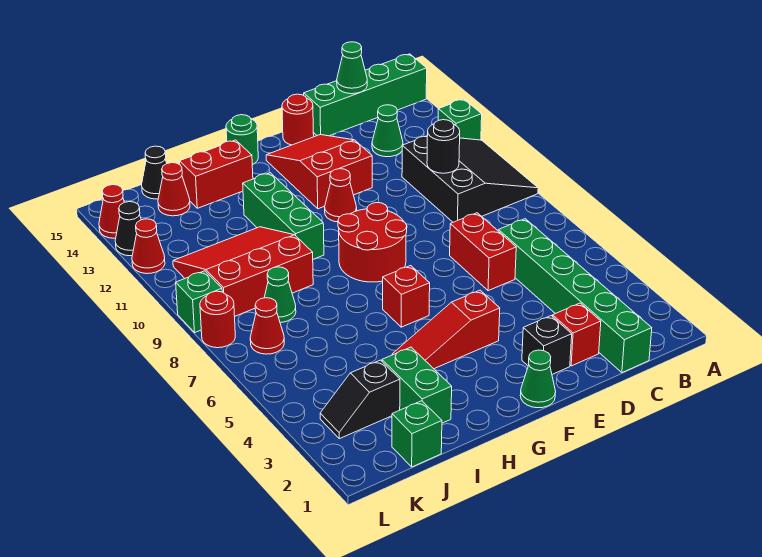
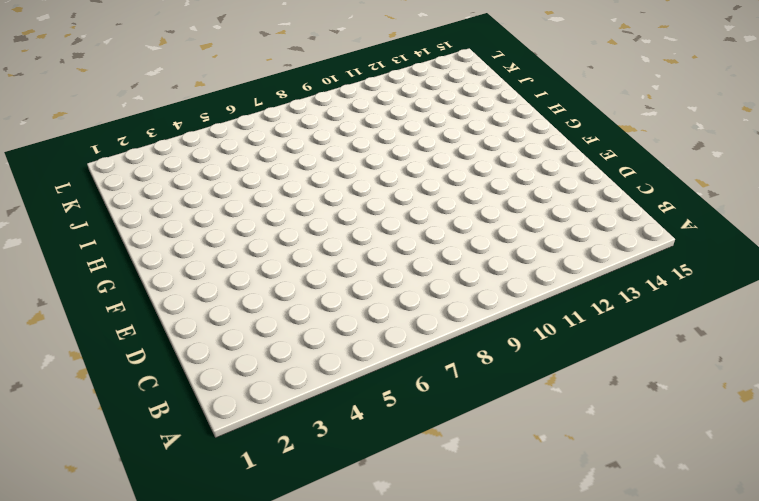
none -> black 3x3 slope [402,136,538,222]
none -> green 1x1 brick [438,99,482,140]
none -> green 1x4 brick [304,54,427,136]
none -> green 1x6 brick [498,219,652,373]

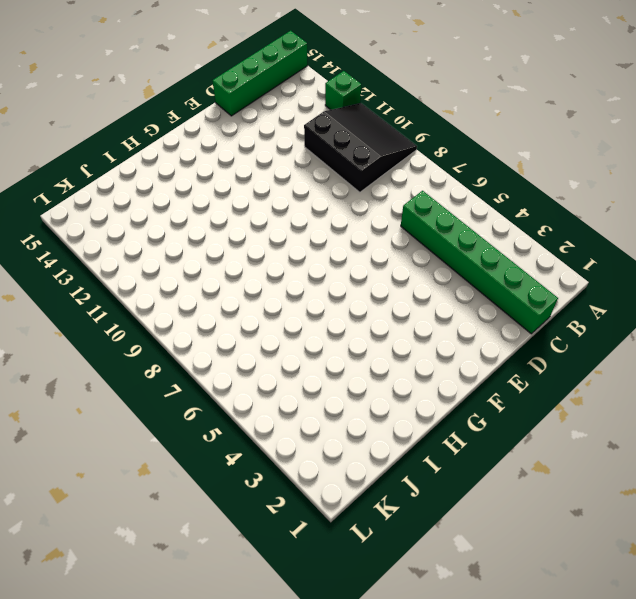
none -> green 1x1 cone [372,105,403,157]
none -> red 1x1 brick [553,303,601,366]
none -> red 1x2 brick [450,213,516,291]
none -> black 1x1 brick [522,316,572,374]

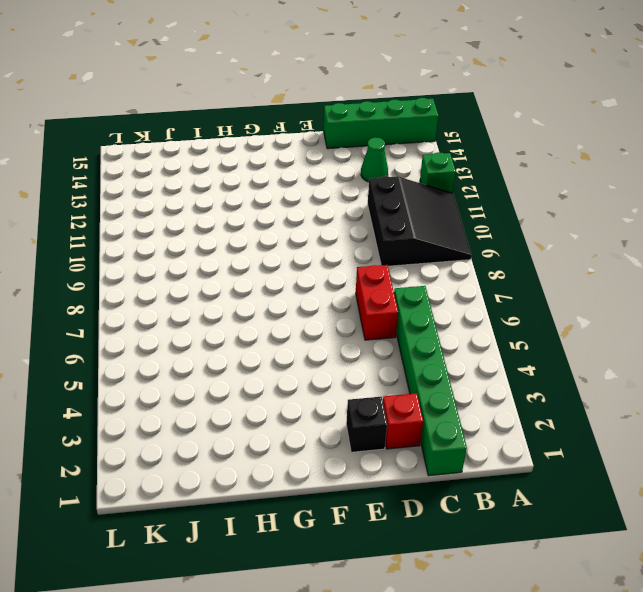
none -> red 2x3 slope [266,135,372,209]
none -> red 1x1 round brick [282,94,314,145]
none -> green 1x1 cone [520,350,556,408]
none -> red 1x3 slope [392,290,500,369]

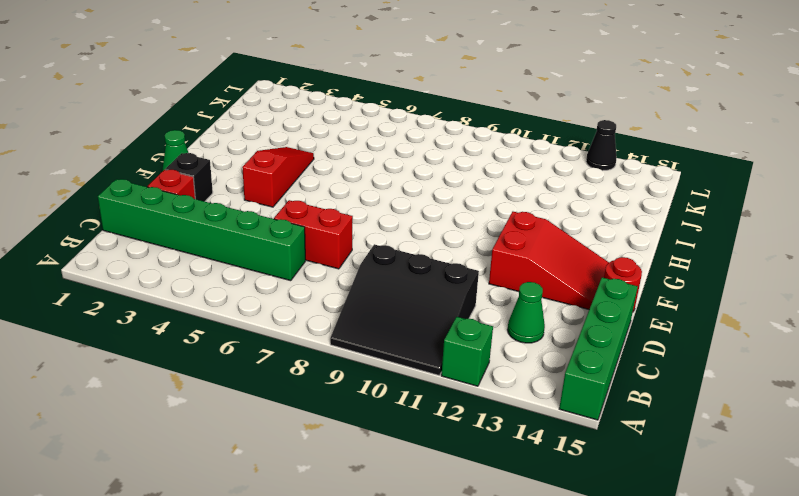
none -> red 2x2 round brick [338,203,407,282]
none -> red 1x1 cone [325,169,357,222]
none -> red 1x1 brick [383,266,430,327]
none -> green 1x1 round brick [226,115,258,165]

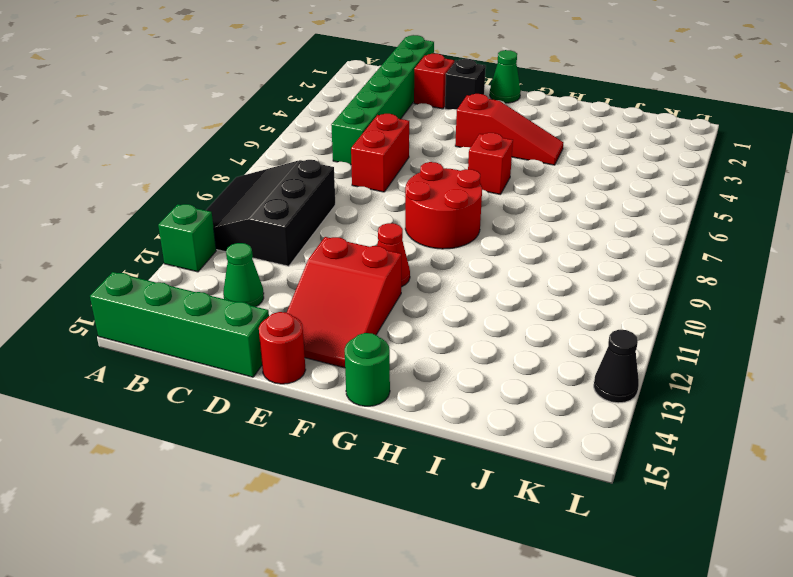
none -> green 1x3 brick [243,173,324,259]
none -> red 1x2 brick [180,140,253,208]
none -> green 1x2 brick [382,347,452,423]
none -> red 3x3 slope [173,227,313,316]

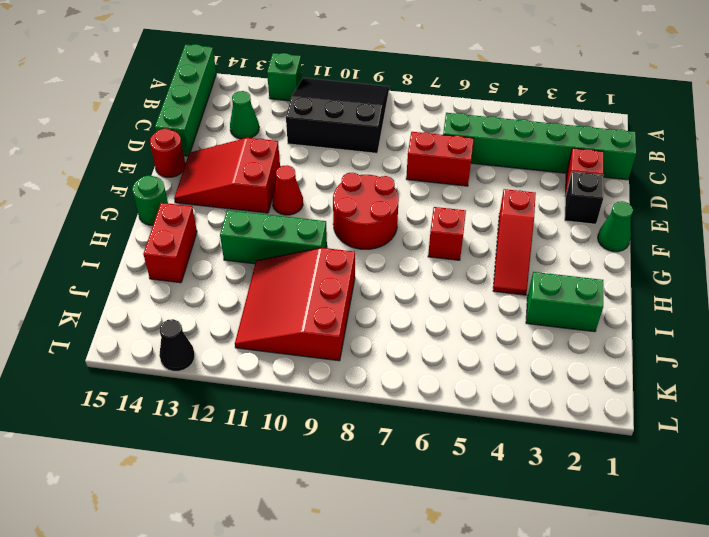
none -> green 1x1 brick [392,401,442,467]
none -> black 1x2 slope [320,360,400,439]
none -> green 1x1 cone [264,267,296,323]
none -> red 1x1 cone [158,163,190,216]

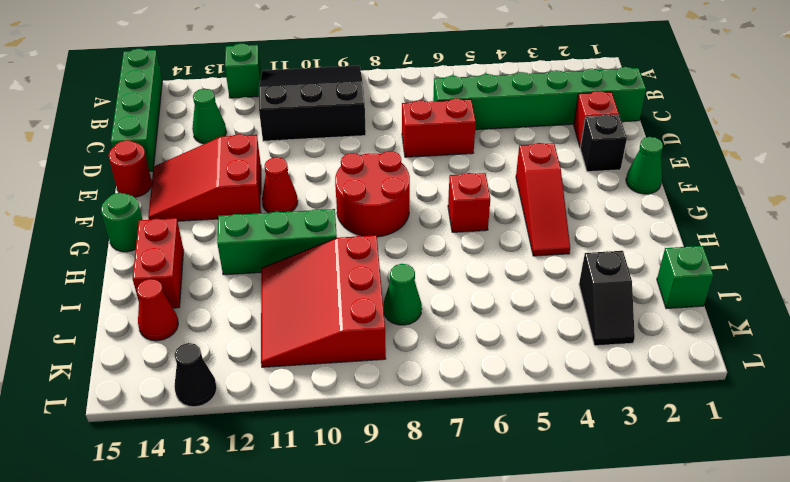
none -> green 1x2 brick [382,347,452,423]
none -> black 1x1 cone [142,146,167,199]
none -> red 1x1 cone [250,298,284,354]
none -> red 1x1 round brick [200,291,235,348]

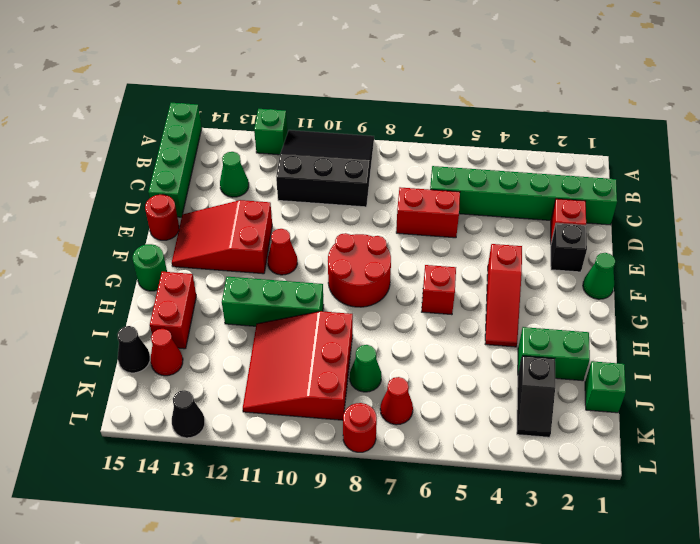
none -> green 1x1 brick [176,271,222,332]
none -> red 1x1 cone [132,219,165,274]
none -> red 1x1 cone [99,185,124,238]
none -> black 1x1 round brick [427,120,460,173]

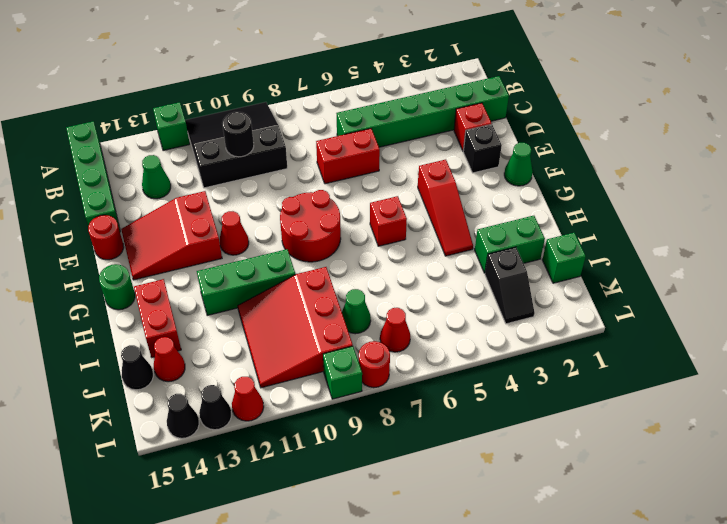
black 1x1 cone [167,394,199,438] -> red 1x1 cone [99,185,124,238]
none -> green 1x1 cone [337,42,367,94]

